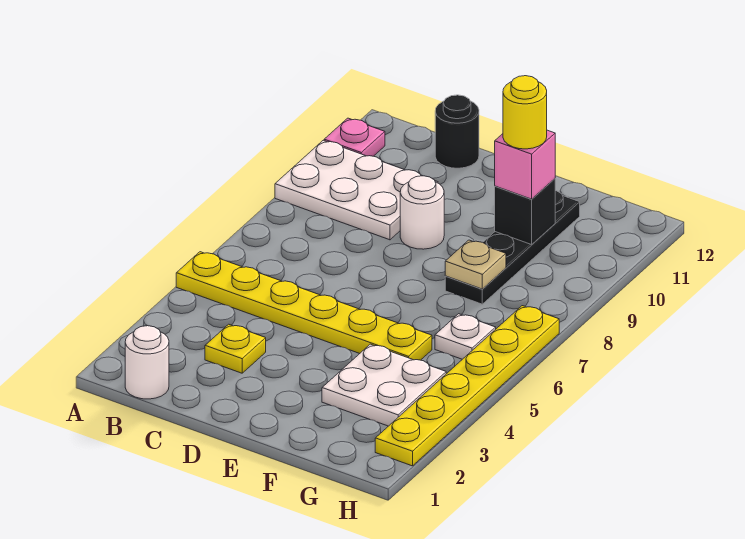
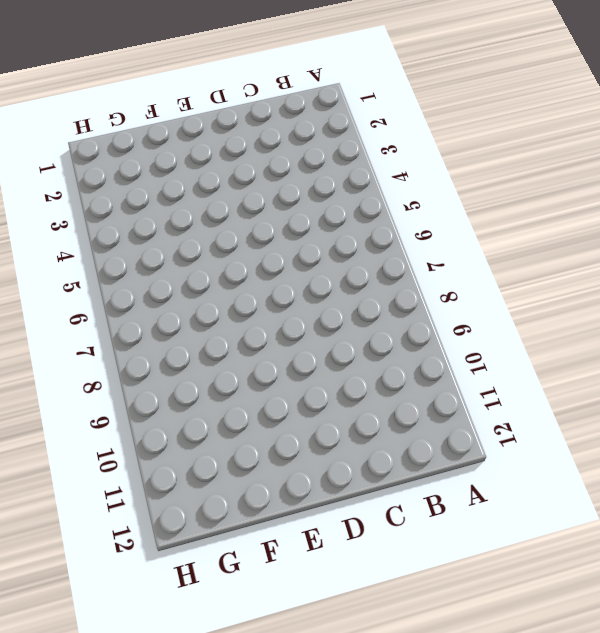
none -> yellow 1x6 plate [176,252,432,360]
none -> white 2x3 plate [275,140,438,240]
none -> pink 1x1 plate [324,118,385,156]

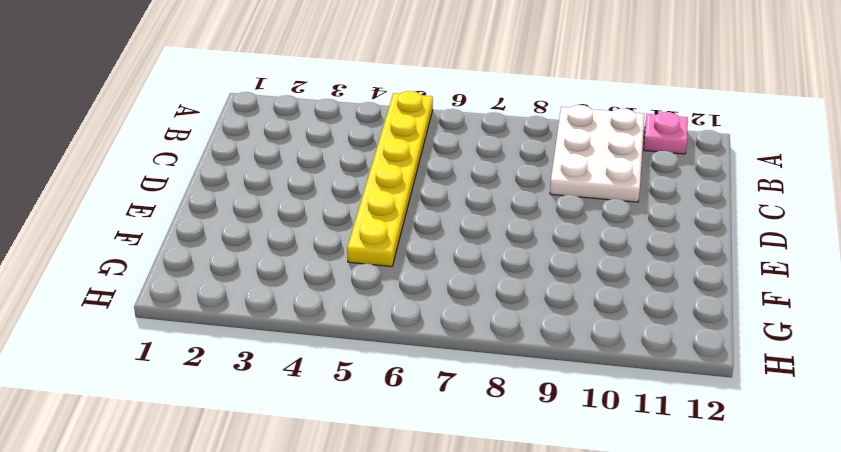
none -> white 1x1 round brick [125,326,169,399]
none -> yellow 1x1 plate [205,324,266,373]
none -> black 1x1 round brick [435,95,479,168]

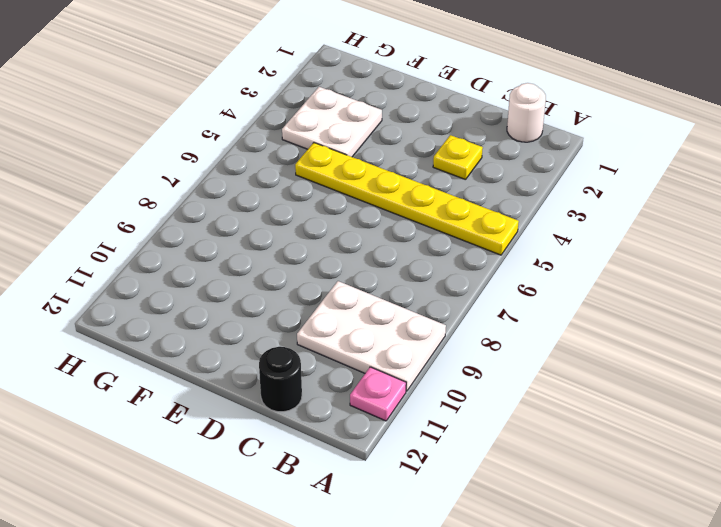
none -> white 1x1 round brick [400,176,444,249]
none -> black 1x4 plate [445,191,580,304]
none -> white 1x1 plate [435,314,496,359]

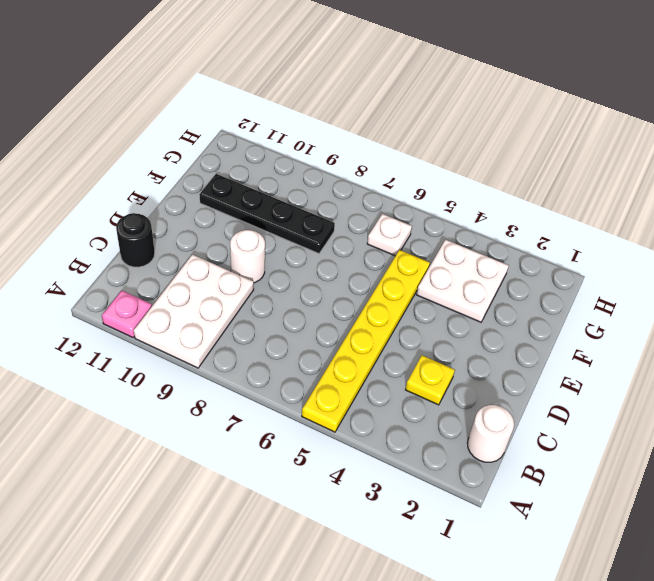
none -> yellow 1x6 plate [375,306,559,466]
none -> tan 1x1 plate [445,240,506,289]
none -> black 1x1 brick [495,179,555,245]

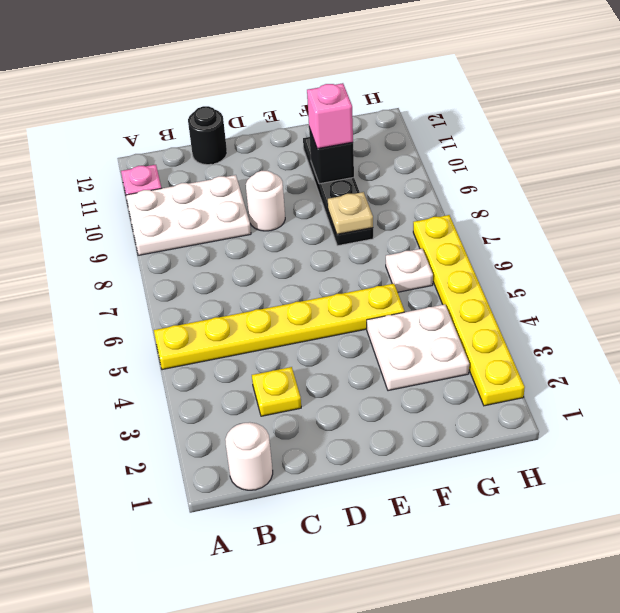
none -> yellow 1x1 round brick [503,76,547,149]

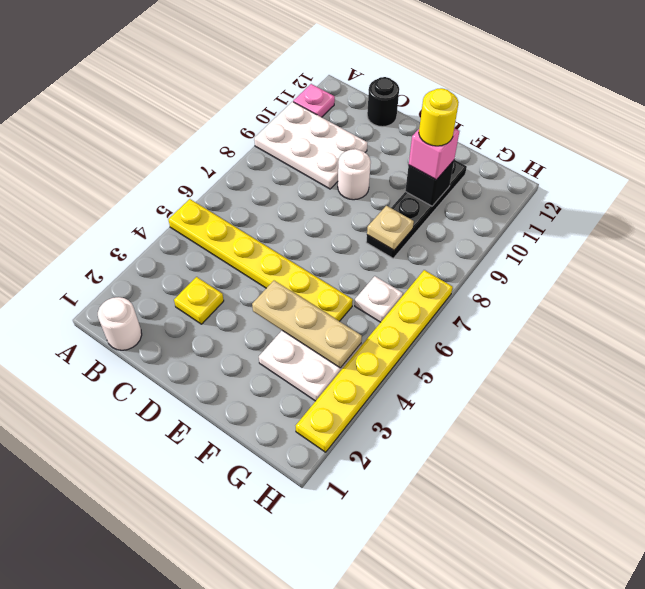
tan 1x3 plate [252,281,362,368] -> none

